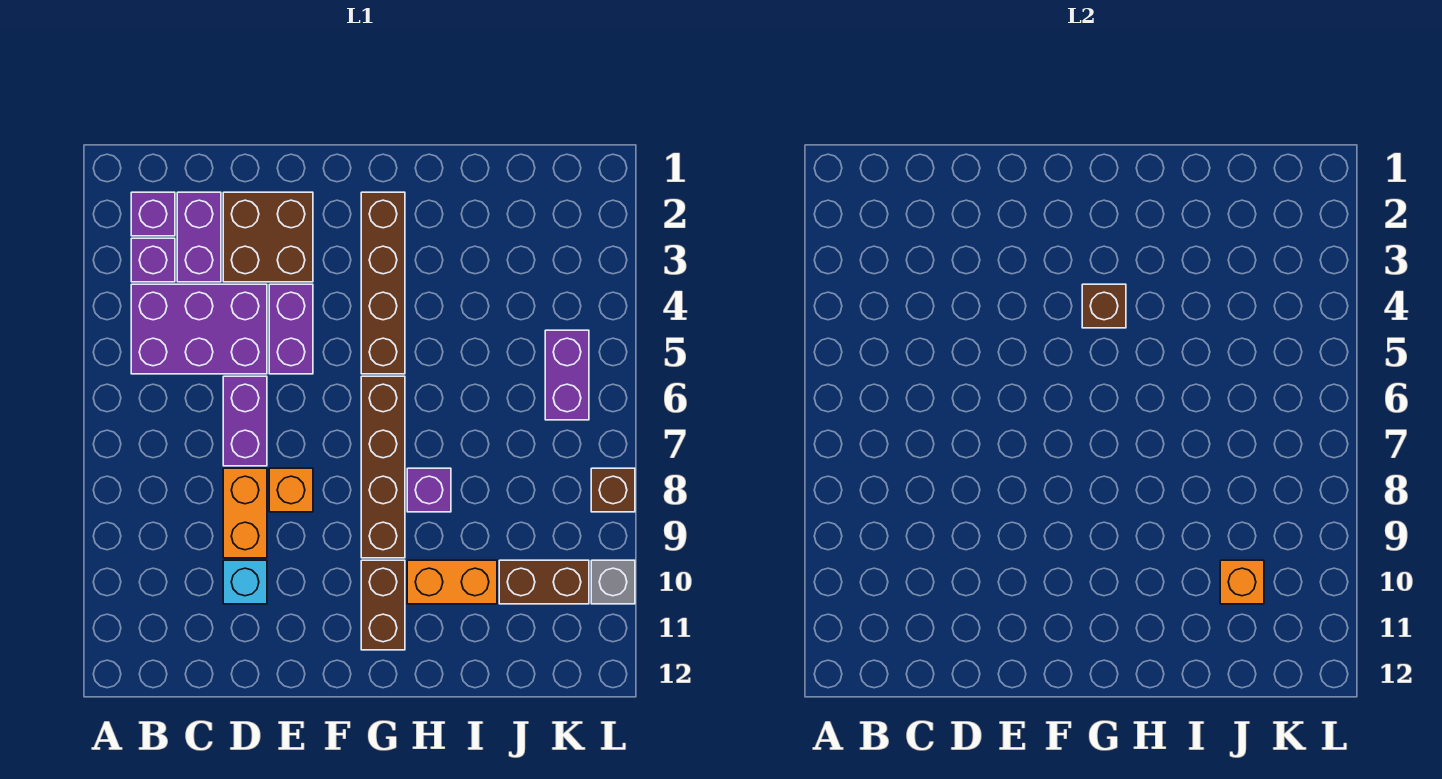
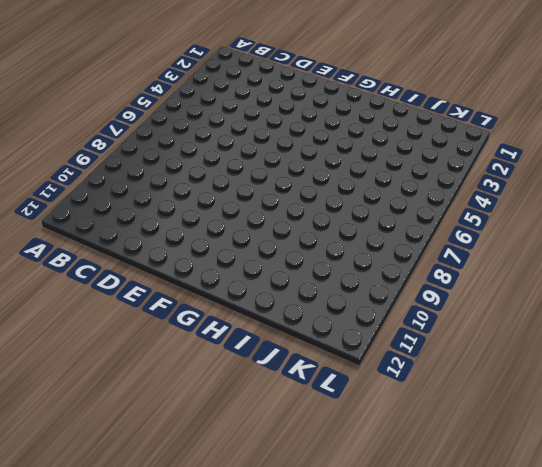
none -> purple 1x1 brick [131,192,175,236]
none -> purple 1x1 brick [131,238,175,282]
none -> purple 2x3 brick [131,284,267,374]

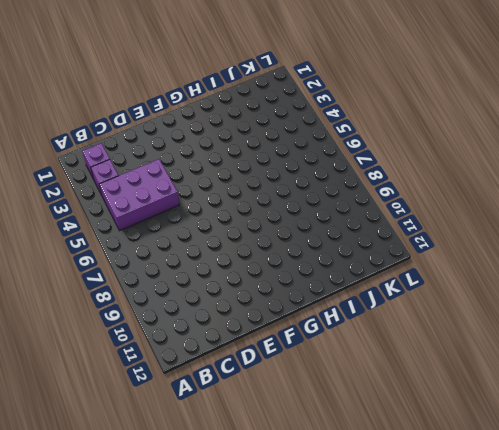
none -> purple 1x2 brick [177,192,221,282]
none -> brown 2x2 brick [223,192,313,282]
none -> purple 1x2 brick [223,376,267,466]

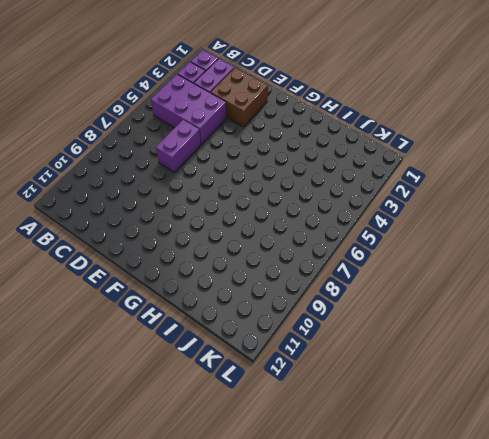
none -> orange 1x2 brick [223,468,267,558]
none -> cyan 1x1 brick [223,560,267,604]
none -> purple 1x2 brick [269,284,313,374]

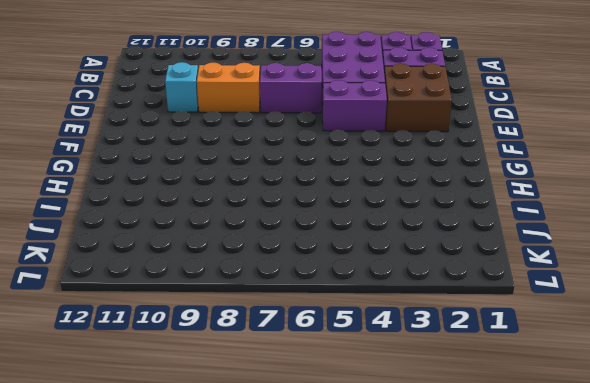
none -> orange 1x1 brick [269,468,313,512]
none -> brown 1x4 brick [361,192,405,374]
none -> brown 1x4 brick [361,376,405,558]

